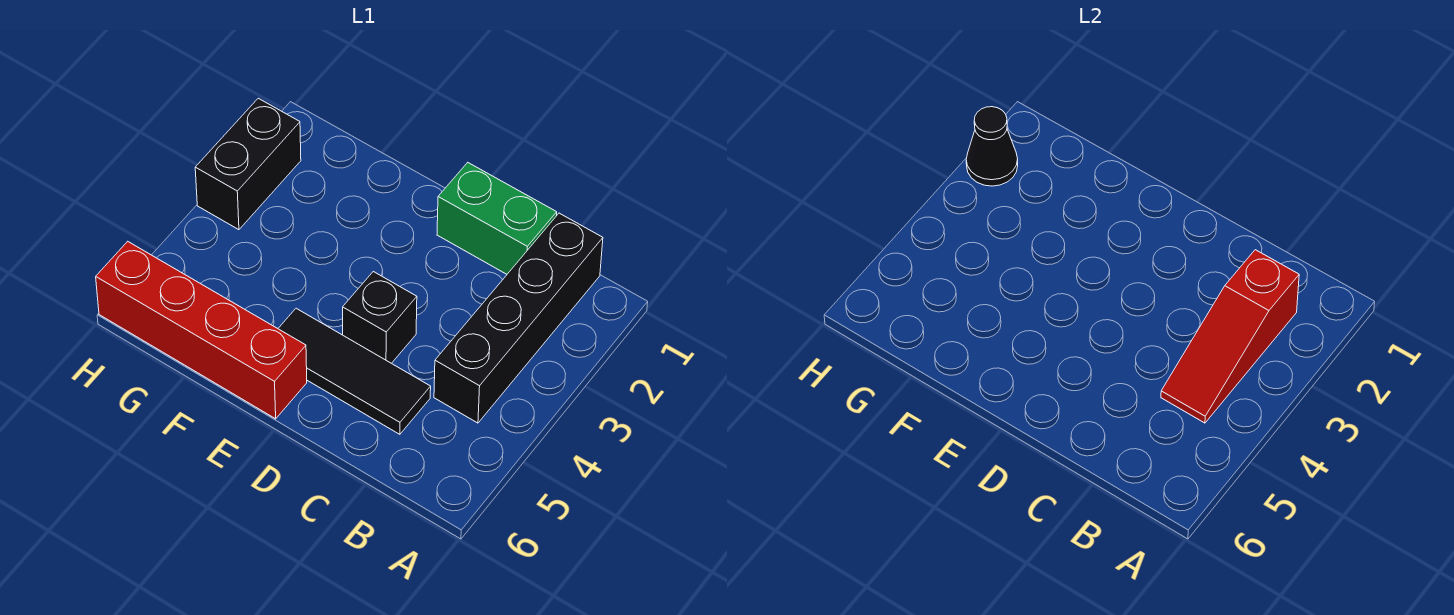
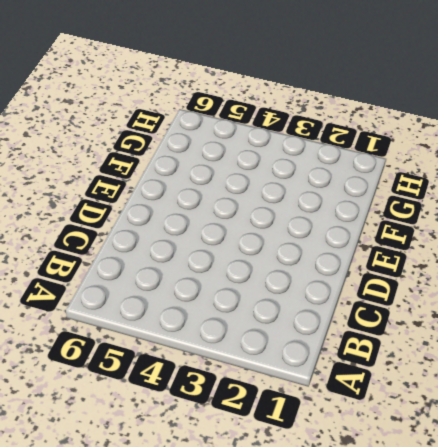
none -> black 1x4 brick [434,213,603,423]
none -> green 1x2 brick [437,163,557,274]

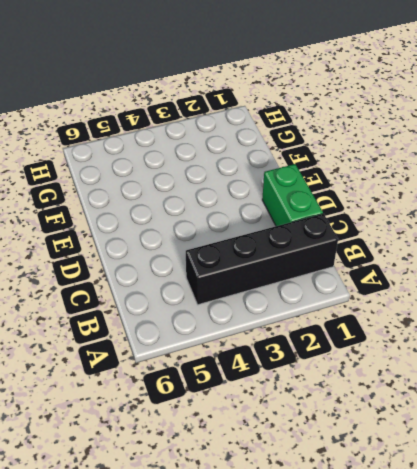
none -> black 1x3 tile [278,308,431,434]
none -> black 1x1 brick [343,272,417,363]

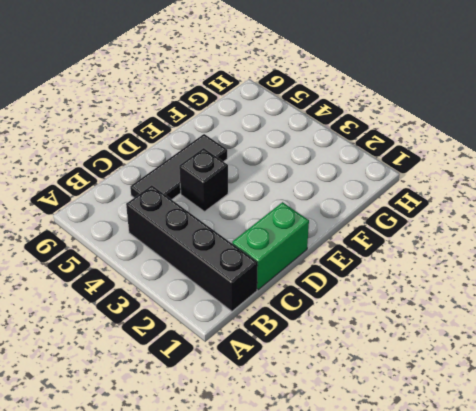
none -> red 1x4 brick [96,241,307,419]
none -> black 1x2 brick [195,98,301,230]

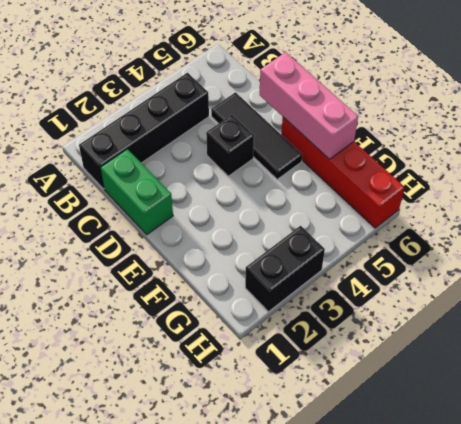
pink 1x3 brick [260,52,358,160] -> none
none -> red 1x3 slope [1161,250,1299,423]
none -> black 1x1 cone [966,107,1018,186]

